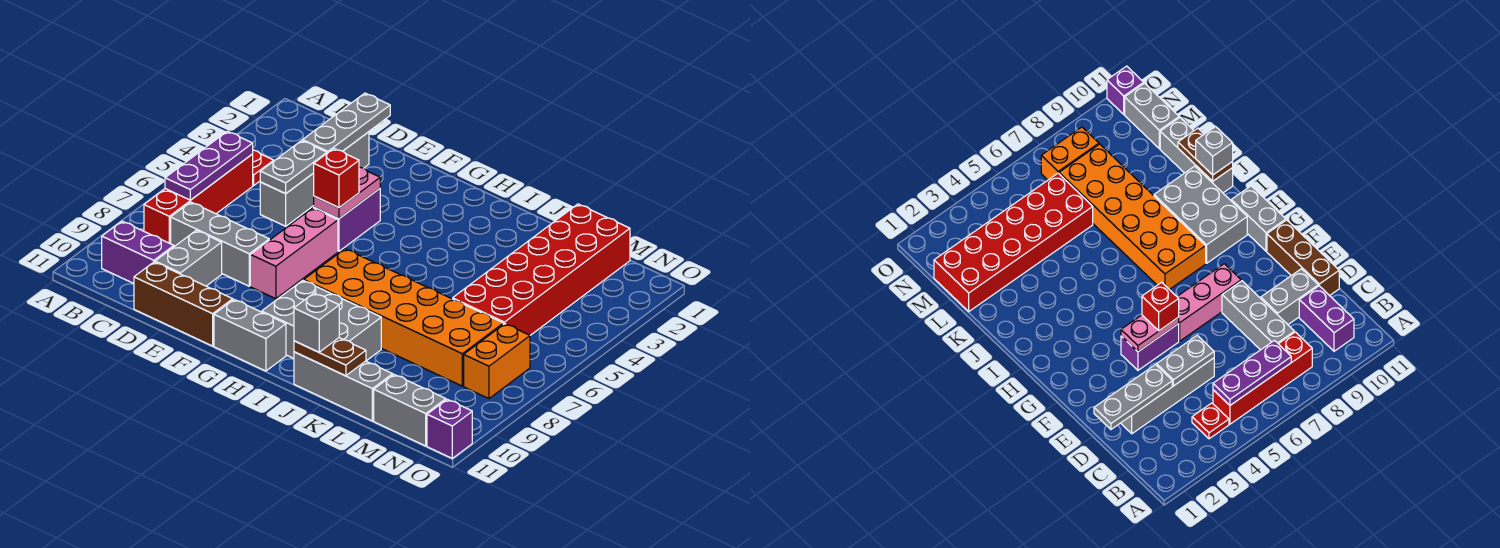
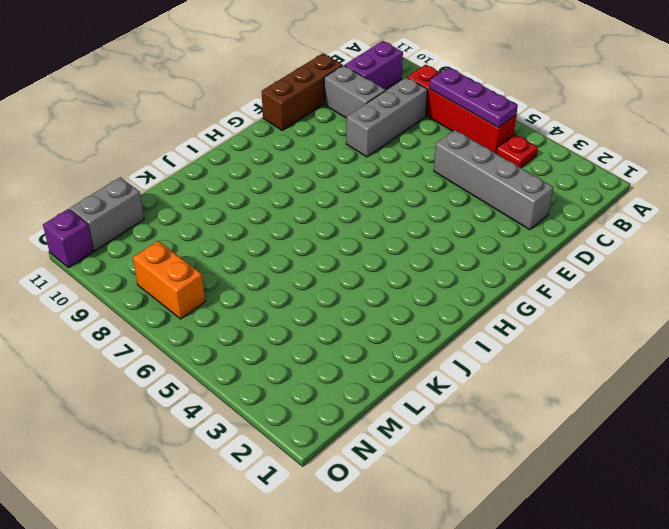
none -> purple 1x2 brick [314,189,380,251]
none -> pink 1x3 brick [250,208,338,299]
none -> grey 1x2 brick [214,300,286,371]

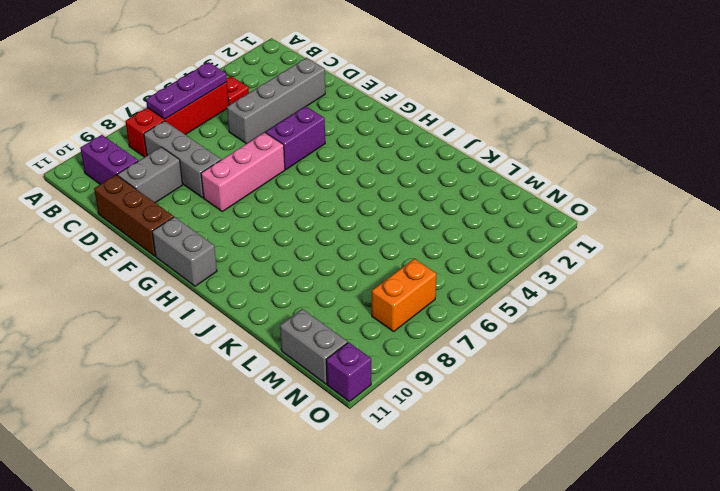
none -> orange 2x6 brick [304,249,503,386]
none -> grey 2x3 brick [262,280,381,361]
none -> grey 1x3 brick [294,352,393,421]

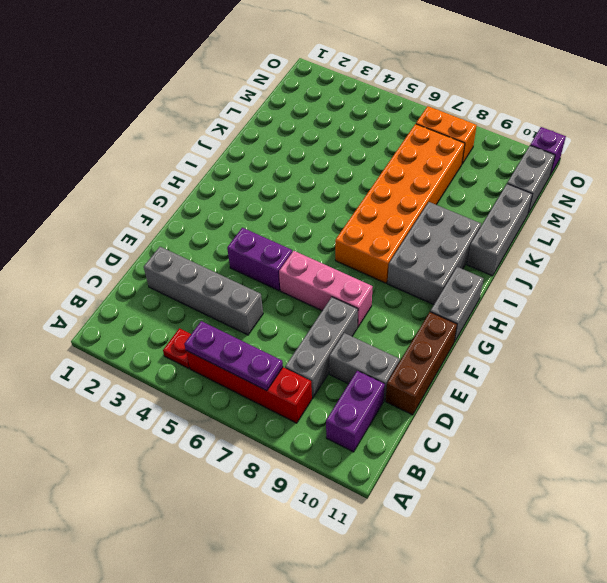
none -> red 2x6 brick [453,204,630,335]
none -> grey 1x3 plate [303,93,390,153]
none -> grey 1x2 plate [260,140,327,194]

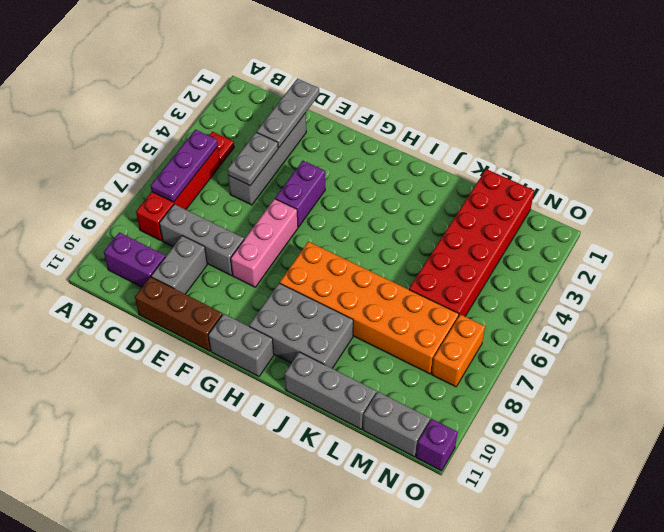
none -> pink 1x2 plate [314,167,380,219]
none -> brown 1x2 plate [294,338,366,376]
none -> red 1x1 brick [314,149,359,208]

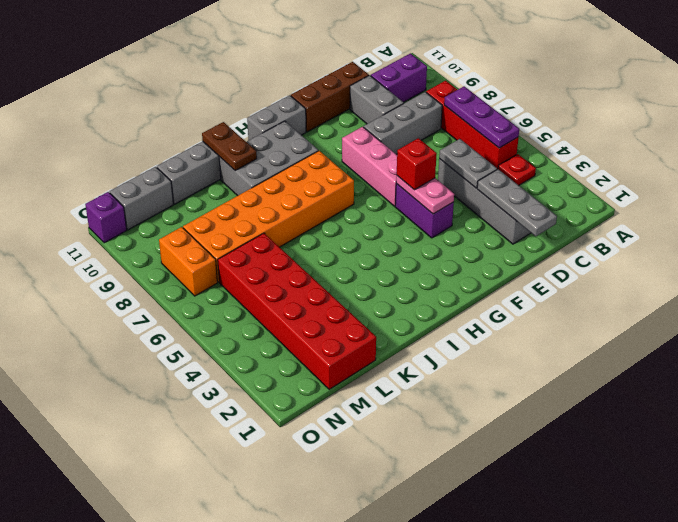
brown 1x2 plate [202,122,257,171] -> brown 1x2 plate turned to [294,338,366,376]
none -> grey 1x1 brick [294,293,339,352]

